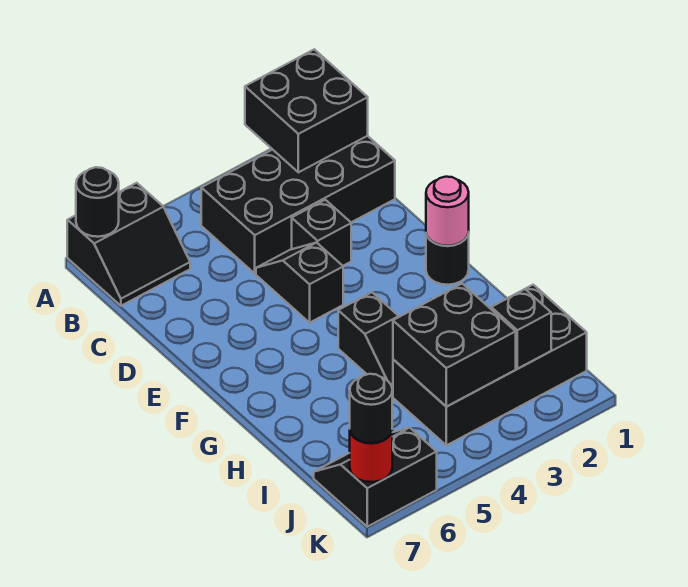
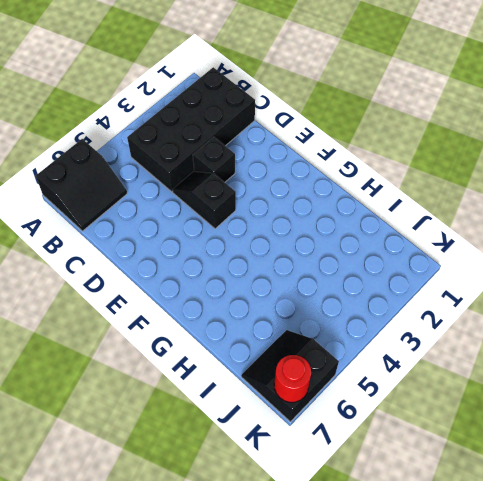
none -> black 1x1 round brick [426,232,469,285]
none -> black 1x2 slope [338,292,399,396]
none -> black 2x4 brick [393,285,587,445]

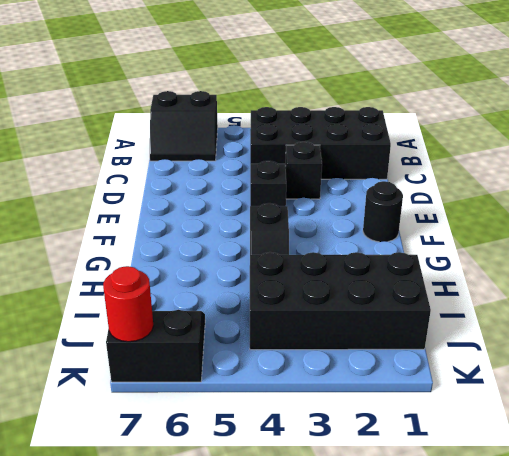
none -> black 2x2 brick [245,49,368,172]
none -> black 1x1 round brick [76,167,119,237]
none -> pink 1x1 round brick [426,177,469,246]

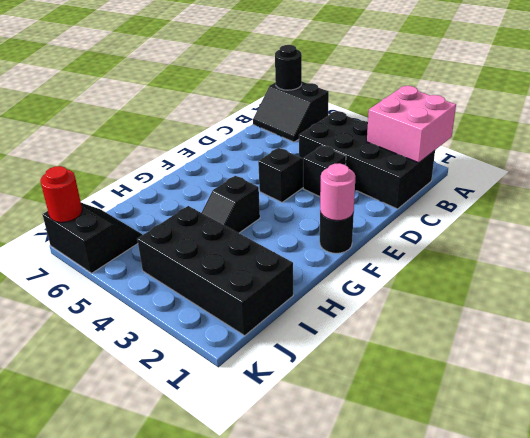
pink 2x2 brick [367,86,456,163] -> black 2x2 brick [245,49,368,172]
none -> black 2x2 brick [393,284,516,406]
none -> black 1x1 brick [491,289,551,369]
none -> black 1x1 round brick [350,374,392,443]

